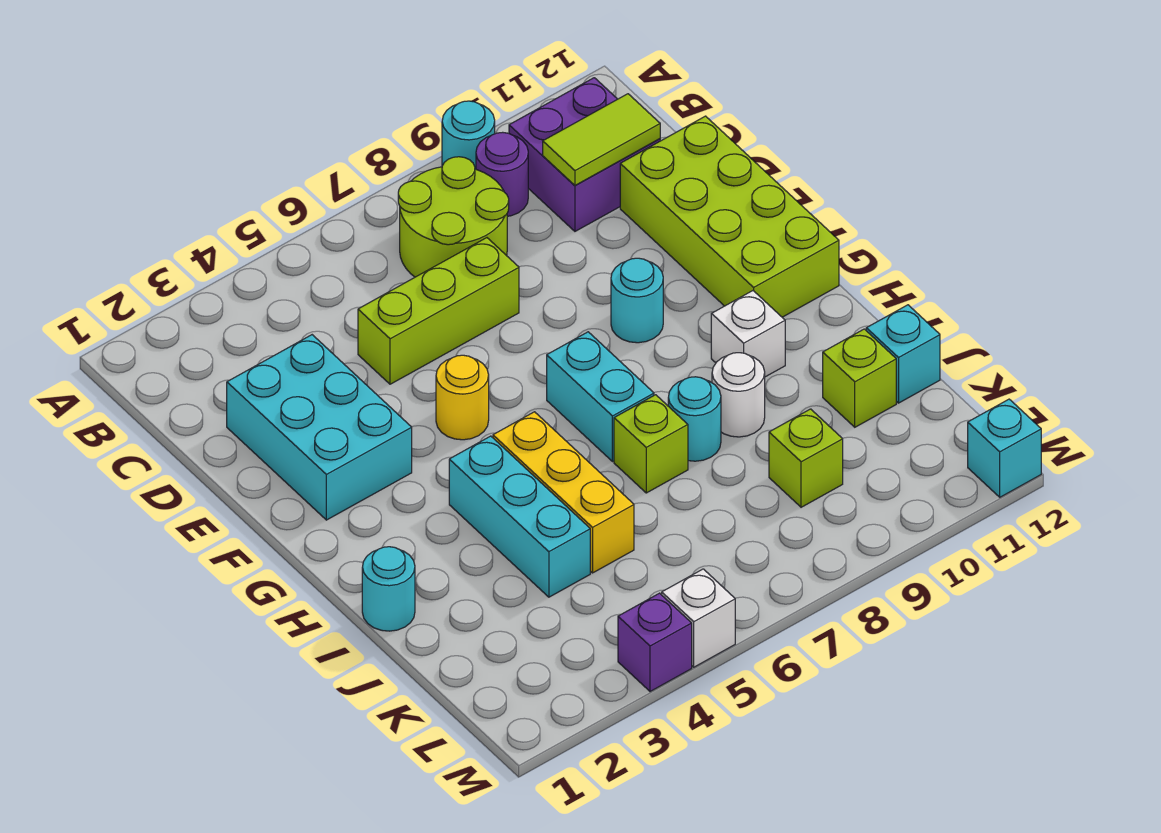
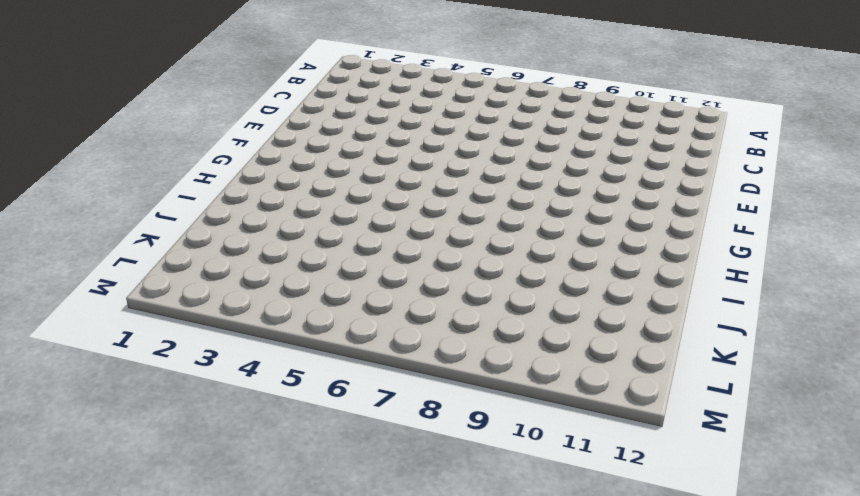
none -> cyan 1x1 round brick [442,101,495,169]
none -> lime 2x2 round brick [398,157,509,277]
none -> purple 1x1 round brick [476,132,528,216]

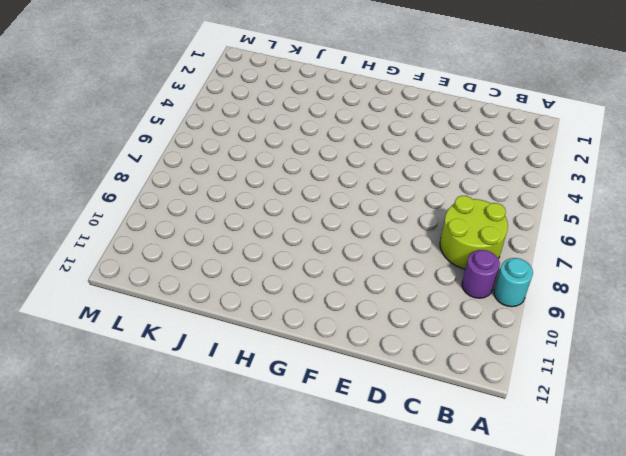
none -> purple 2x2 brick [509,78,660,231]
none -> cyan 2x3 brick [227,335,412,520]
none -> lime 1x3 brick [358,238,519,384]

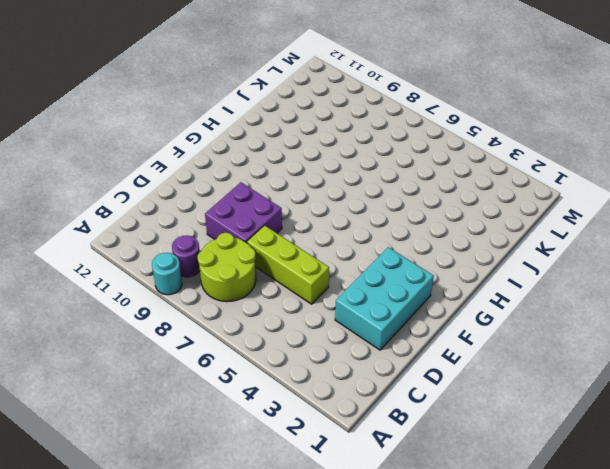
purple 2x2 brick [205,182,282,243] -> purple 2x2 brick moved to [509,78,660,231]
none -> lime 2x4 brick [620,116,839,317]
none -> yellow 1x1 round brick [436,355,489,440]
none -> cyan 1x1 round brick [611,258,663,343]

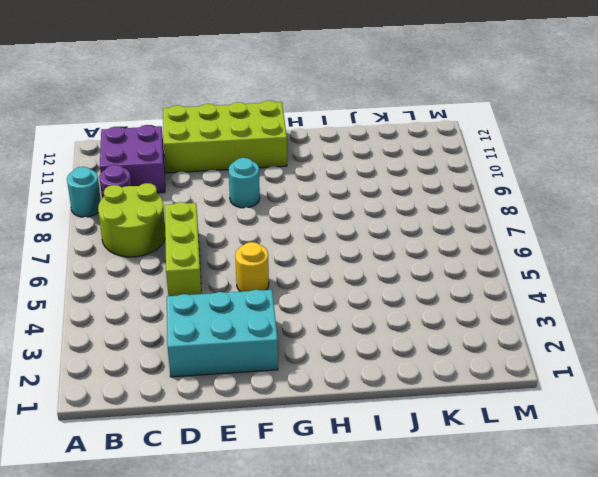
none -> cyan 1x2 brick [547,332,654,462]
none -> cyan 1x3 brick [449,436,590,597]
none -> yellow 1x3 brick [493,412,634,573]

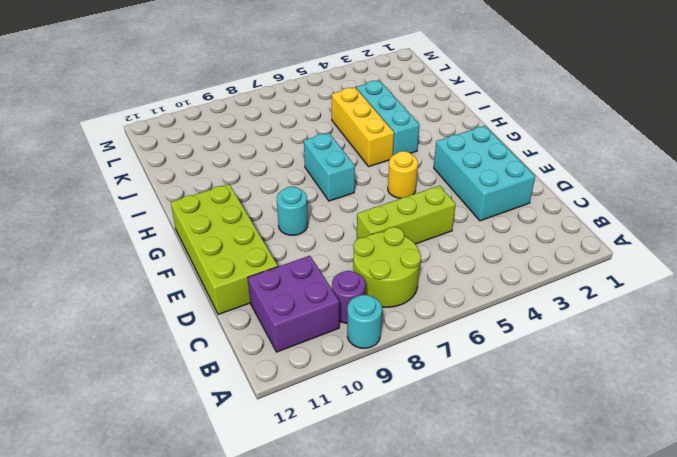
none -> white 1x1 brick [711,291,785,377]
none -> cyan 1x1 round brick [362,547,415,631]
none -> lime 1x1 brick [614,395,688,493]

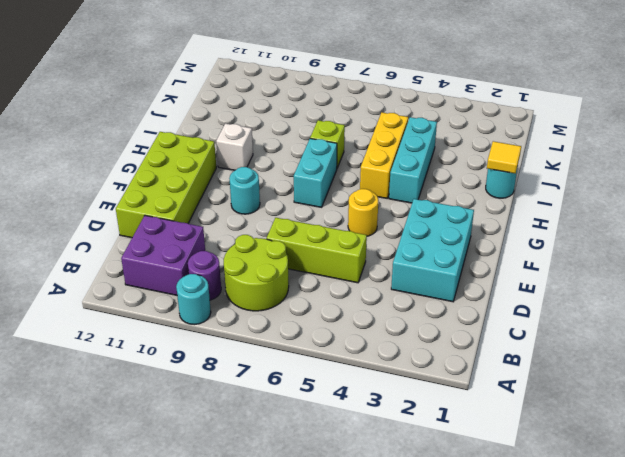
yellow 1x1 tile [487,141,521,173] -> none
none -> cyan 1x1 round brick [668,377,721,461]
none -> white 1x1 round brick [712,353,765,437]
none -> lime 1x1 brick [823,329,896,427]

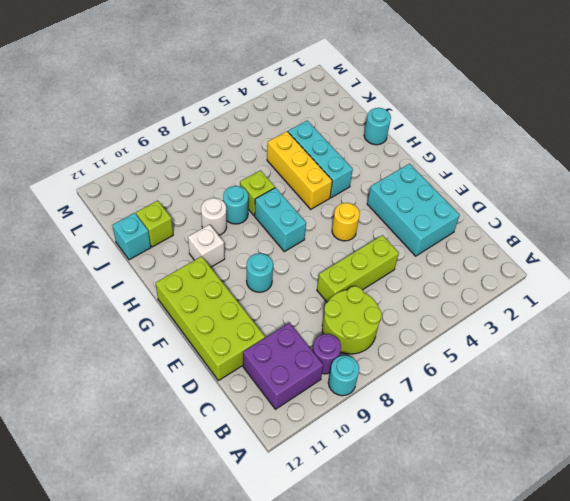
none -> lime 1x1 brick [769,409,843,507]
none -> purple 1x1 brick [618,593,692,692]
none -> white 1x1 brick [662,569,735,667]

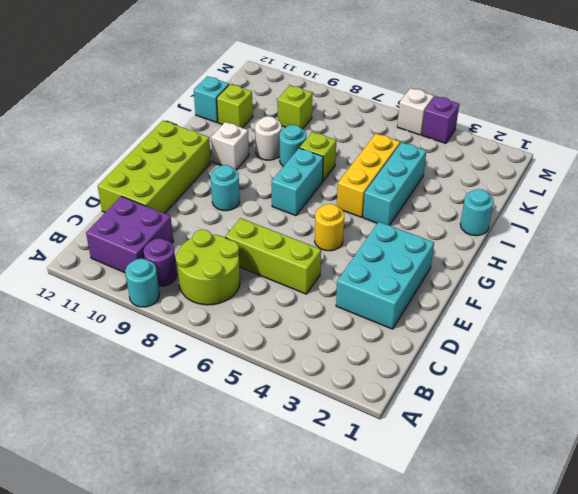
none -> cyan 1x1 brick [968,399,1041,497]
none -> lime 1x2 tile [543,94,660,185]

